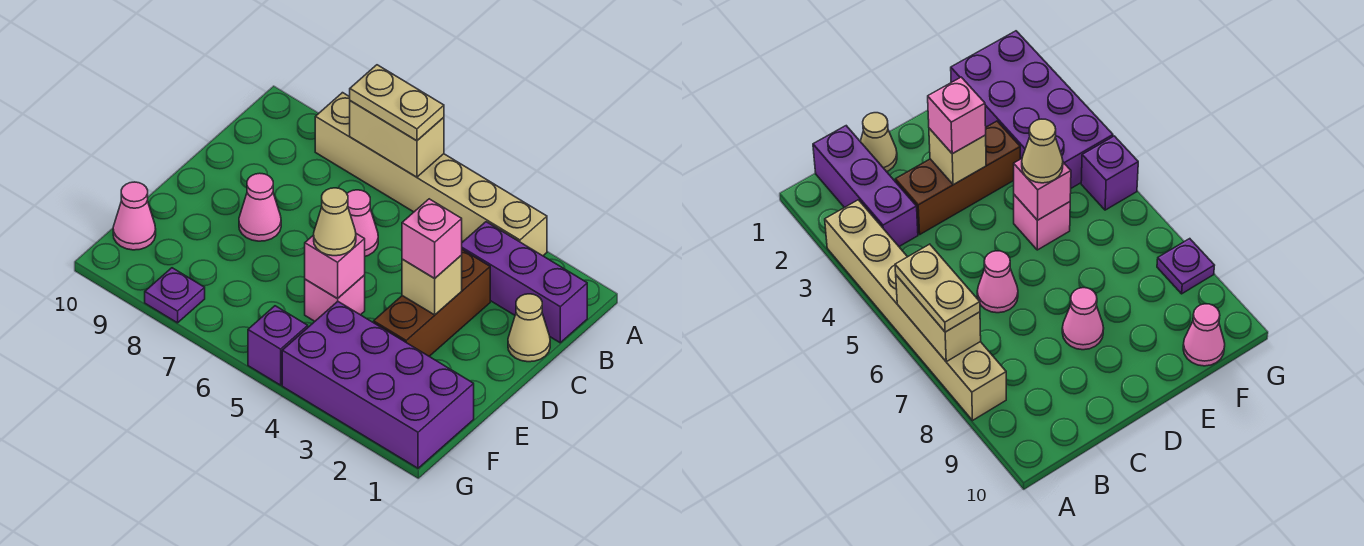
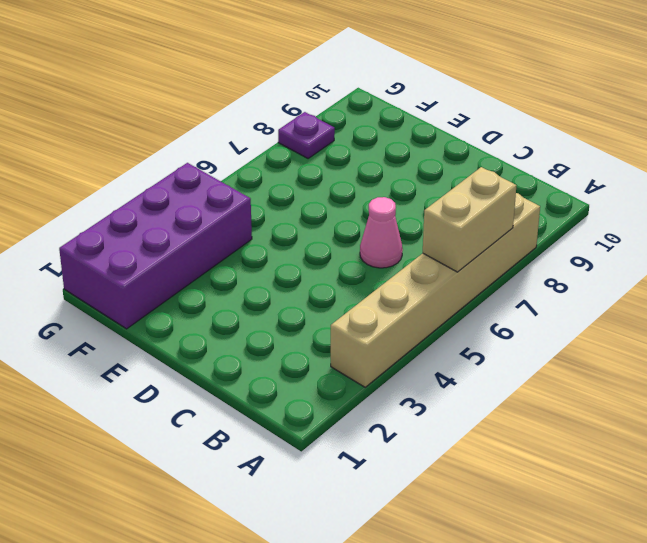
none -> purple 1x3 brick [462,222,587,343]
none -> tan 1x1 cone [508,294,550,362]
none -> brown 1x3 brick [374,250,490,356]

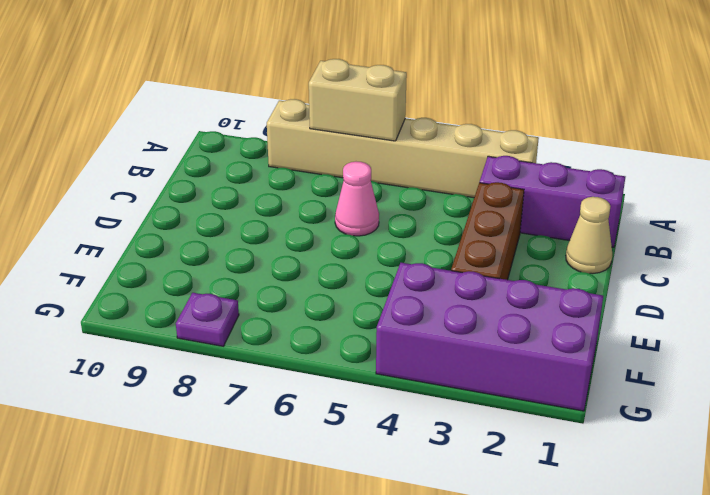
none -> pink 1x1 cone [239,173,281,241]
none -> pink 1x1 brick [305,275,365,321]
none -> pink 1x1 cone [113,182,156,250]

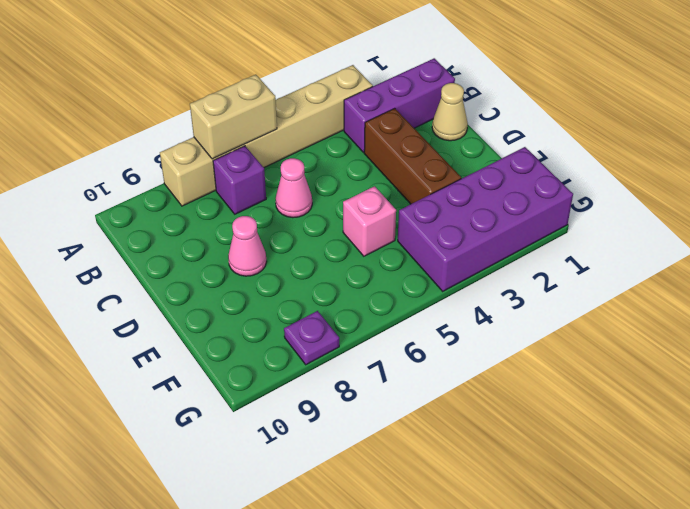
purple 1x1 brick [213,146,266,214] -> purple 1x1 brick moved to [248,306,308,385]
none -> pink 1x1 cone [113,182,156,250]
none -> tan 1x1 brick [402,255,462,315]
none -> pink 1x1 brick [305,234,365,299]

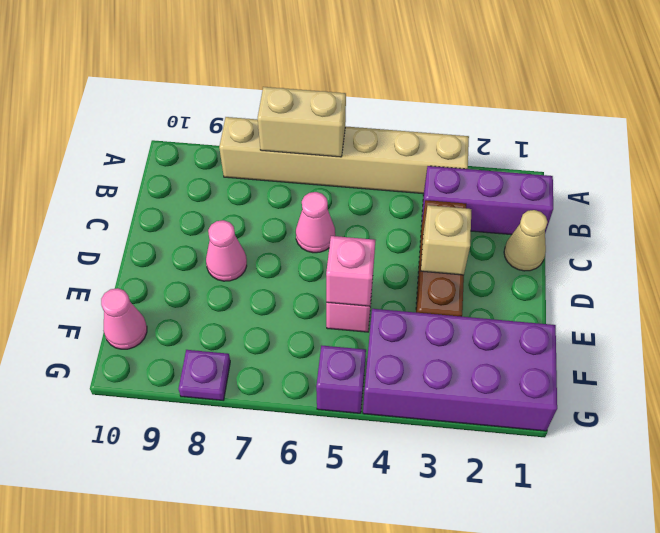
none -> tan 1x2 plate [350,65,444,141]
none -> pink 1x1 brick [402,199,462,278]
none -> tan 1x1 cone [314,188,356,256]

